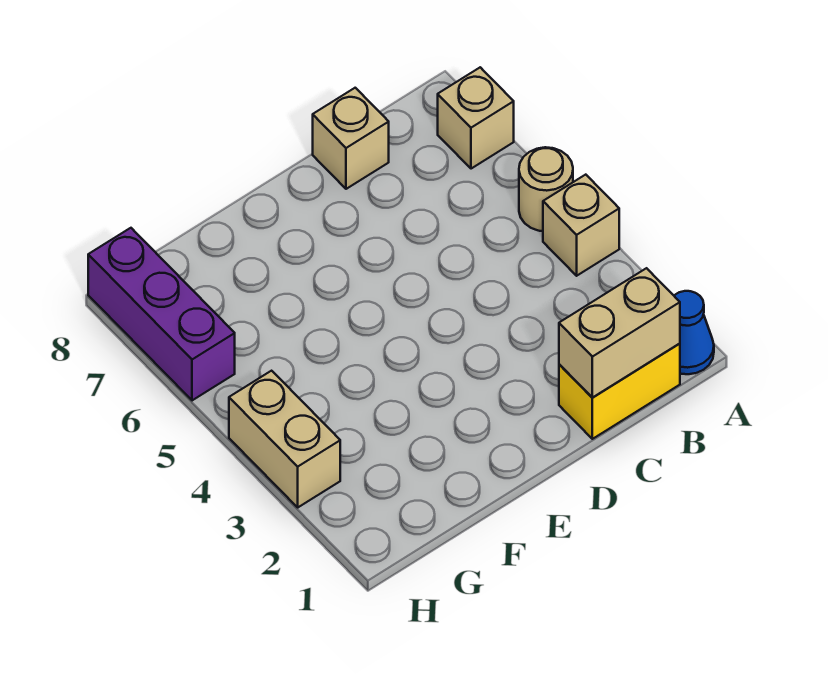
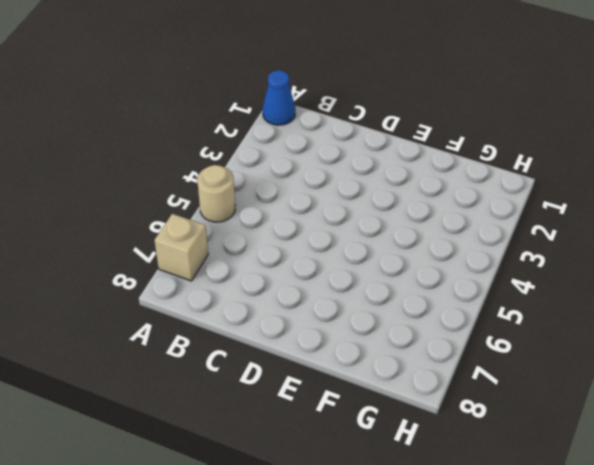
none -> tan 1x1 brick [543,175,619,276]
none -> yellow 1x2 brick [559,343,680,439]

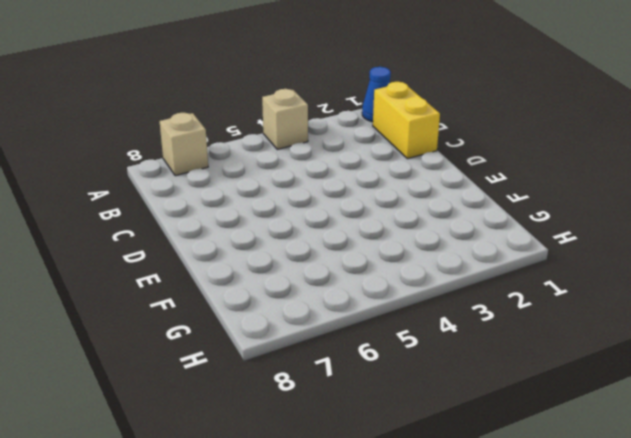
none -> tan 1x1 round brick [519,147,573,231]
none -> tan 1x1 brick [313,88,389,189]

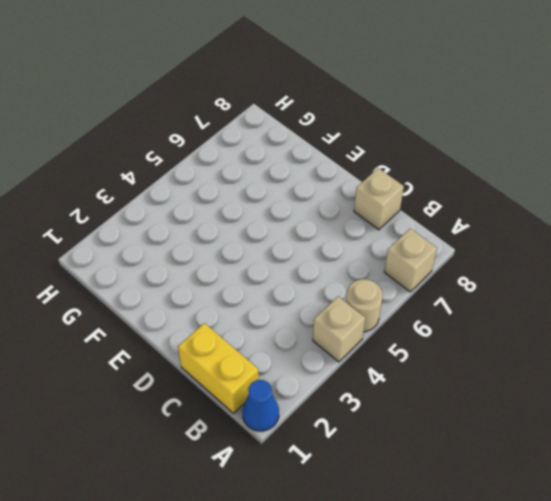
none -> tan 1x2 brick [229,371,340,507]
none -> purple 1x3 brick [88,228,235,400]

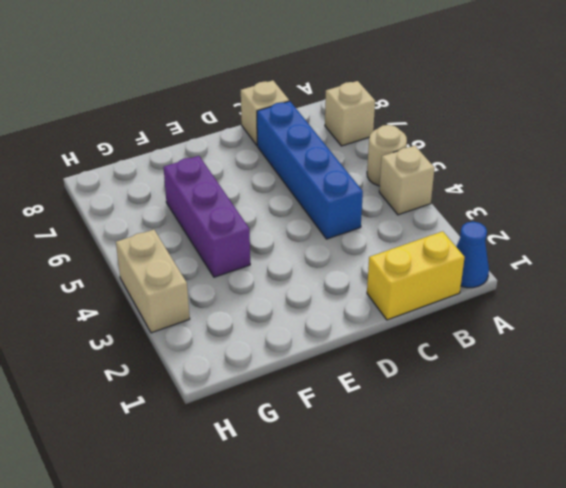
blue 1x4 brick [257,101,363,239] -> none
purple 1x3 brick [164,156,250,277] -> purple 1x3 brick moved to [88,228,235,400]
none -> tan 1x2 brick [559,268,680,398]

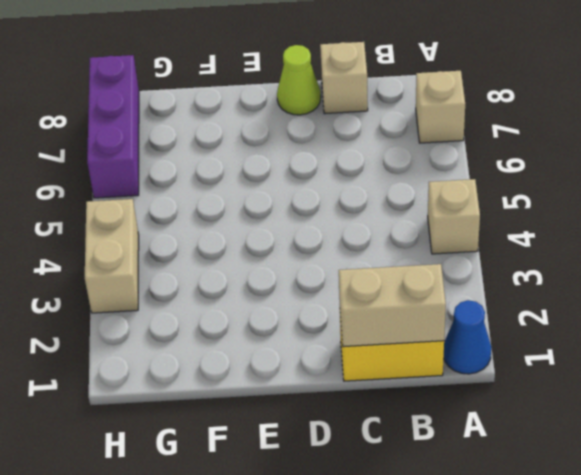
lime 1x1 cone [277,45,321,115] -> none
none -> tan 1x1 round brick [519,147,573,231]

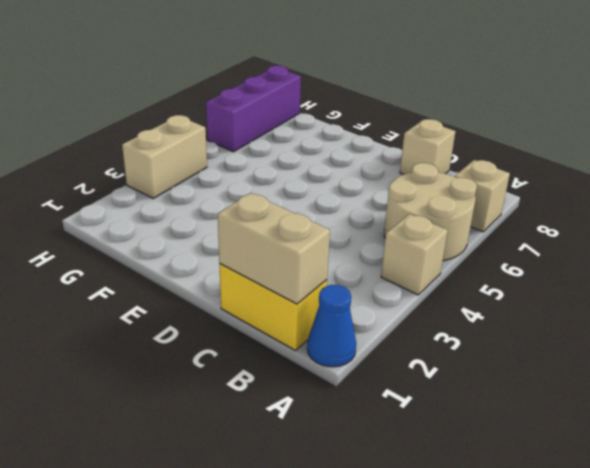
tan 2x2 round brick [384,163,477,261] -> tan 1x1 round brick [519,147,573,231]

